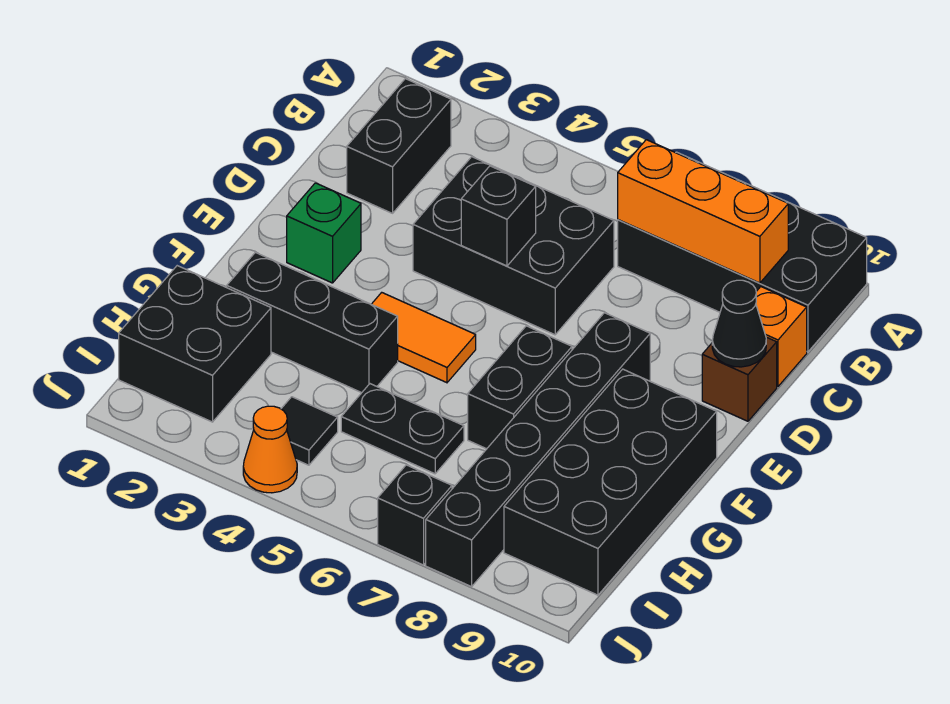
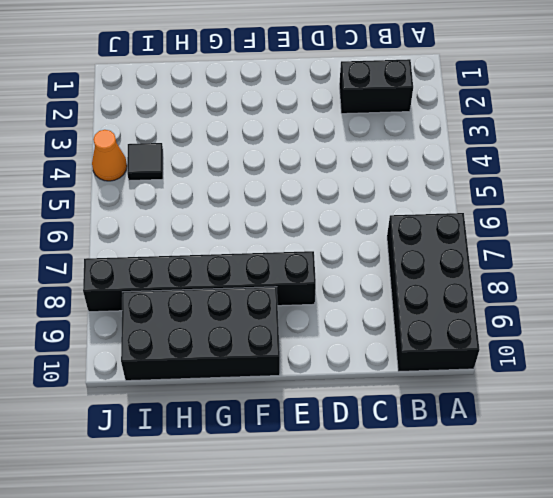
none -> black 2x3 brick [413,157,614,335]
none -> orange 1x1 brick [756,287,807,387]
none -> brown 1x1 brick [702,337,777,421]

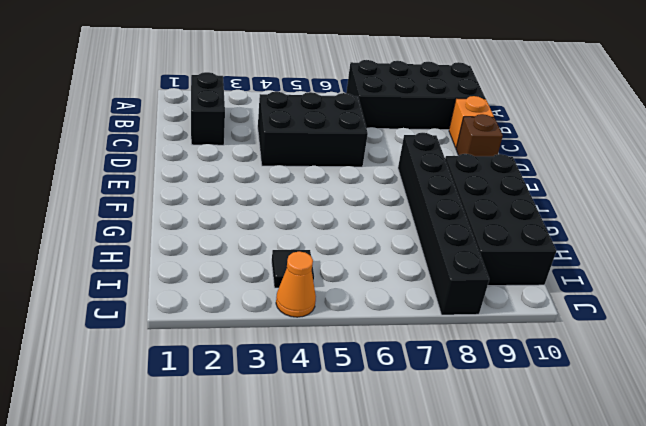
none -> green 1x1 brick [287,183,361,283]
none -> orange 1x2 tile [371,292,476,383]
none -> black 1x2 brick [468,326,572,449]

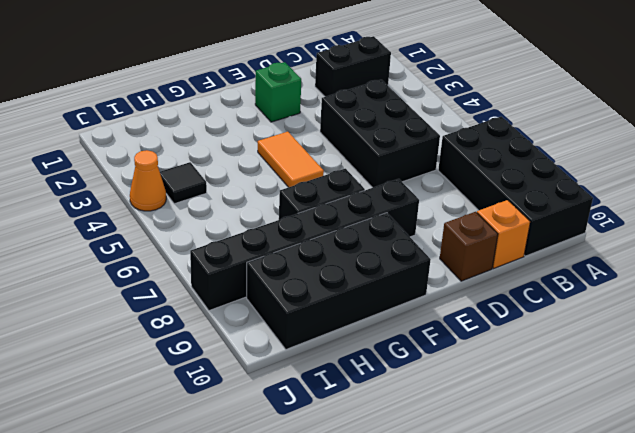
none -> black 1x3 brick [227,252,398,393]
none -> black 2x2 brick [119,266,271,422]
none -> black 1x2 plate [341,384,464,474]

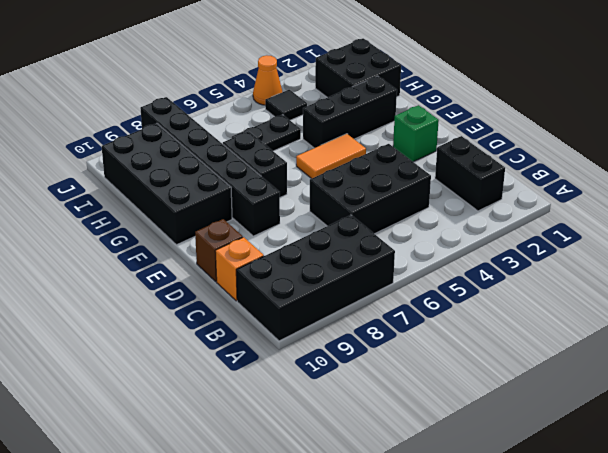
none -> black 1x1 brick [378,465,452,565]
none -> orange 1x3 brick [618,140,788,283]
none -> black 1x1 brick [461,166,536,266]

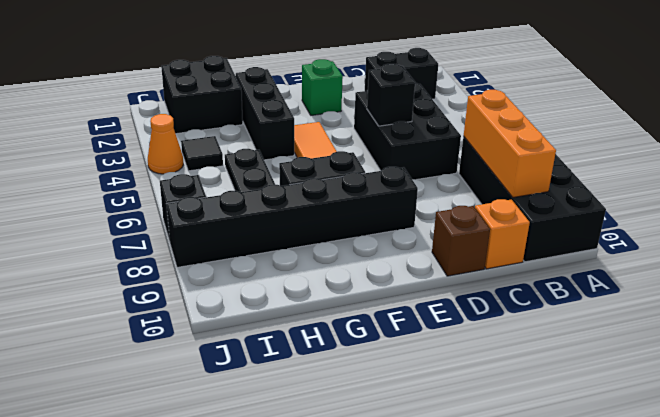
none -> black 2x4 brick [504,369,717,595]
none -> black 1x1 cone [712,280,766,367]

